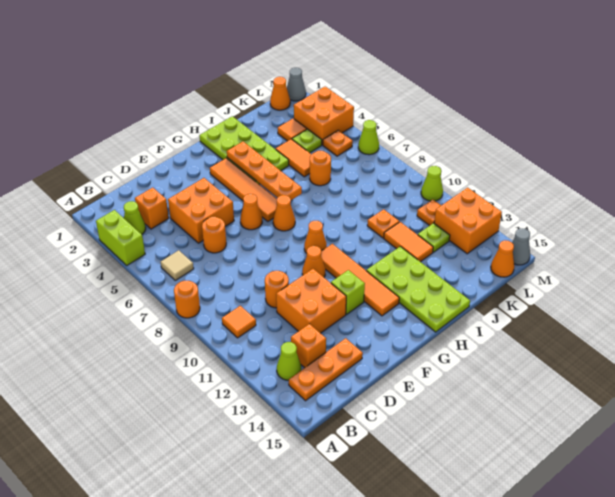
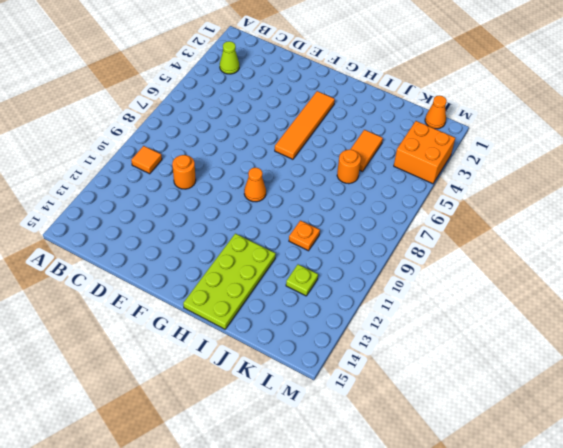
none -> lime 1x2 brick [96,210,145,265]
none -> orange 1x1 round brick [174,281,200,318]
none -> tan 1x1 tile [161,250,194,280]
none -> lime 1x1 cone [277,342,301,380]

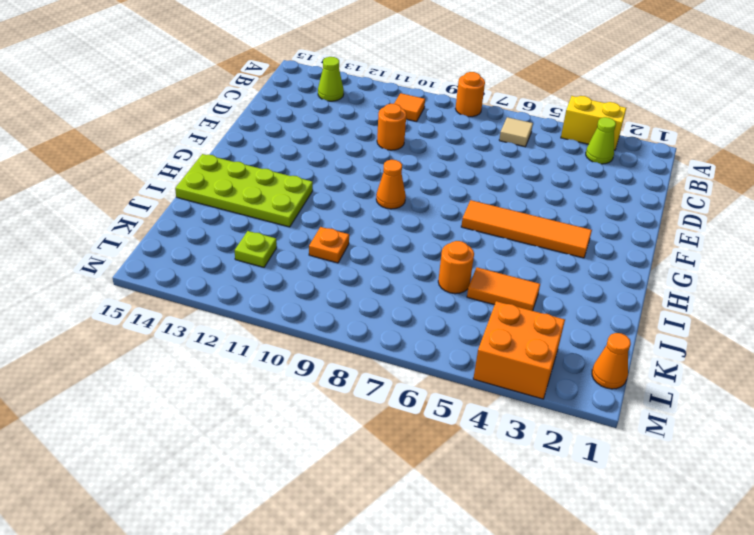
yellow 1x2 brick [561,96,626,150] -> lime 1x2 brick [96,210,145,265]
none -> orange 1x3 plate [289,338,363,401]
none -> orange 1x1 brick [135,187,169,229]
none -> orange 1x1 brick [291,324,326,368]
none -> orange 2x2 brick [168,178,234,243]

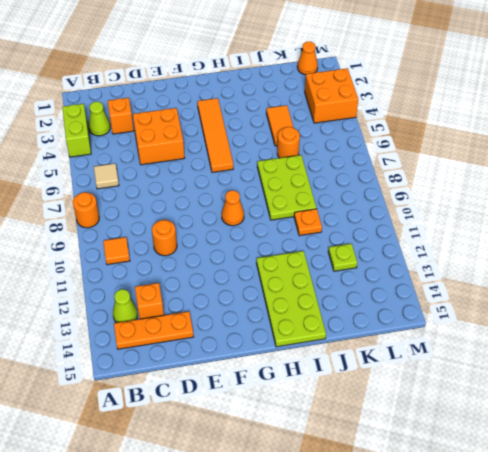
lime 2x3 plate [257,155,317,220] -> none
none -> orange 1x1 round brick [202,217,226,253]
none -> orange 2x2 brick [276,269,346,333]
none -> orange 1x1 cone [240,194,262,230]
none -> orange 1x1 cone [302,246,325,277]

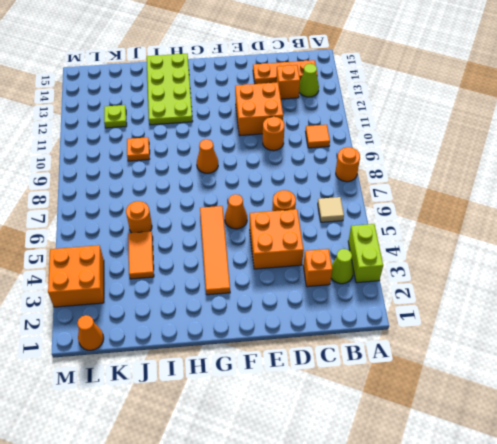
none -> orange 1x1 cone [302,246,325,277]
none -> lime 1x1 brick [331,270,365,314]
none -> orange 1x1 cone [273,195,295,231]
none -> orange 1x4 tile [321,244,399,316]

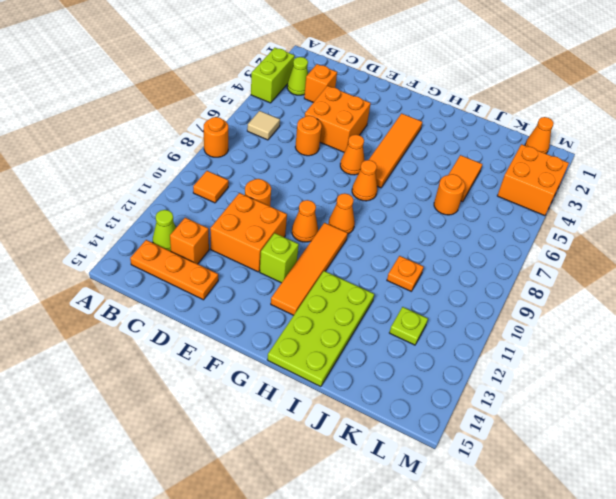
none -> lime 2x4 plate [199,116,289,184]
none -> orange 1x2 tile [384,222,433,262]
none -> orange 1x1 tile [278,119,307,141]
none -> lime 1x1 plate [292,129,322,153]

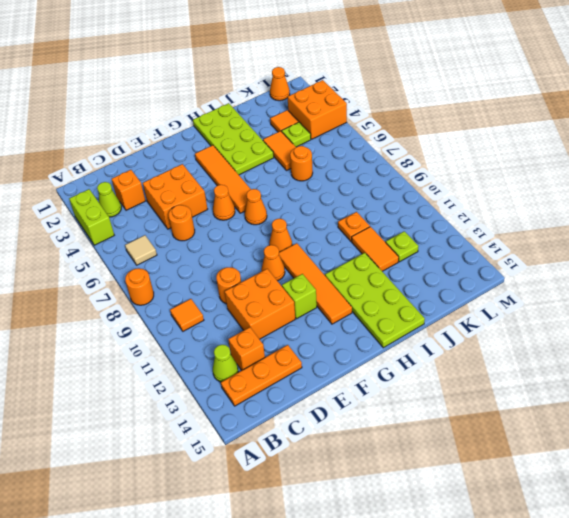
none -> orange 1x1 plate [323,130,353,156]
none -> orange 1x1 plate [417,200,441,226]
none -> orange 2x2 brick [434,188,502,254]
none -> orange 1x1 cone [491,240,514,277]

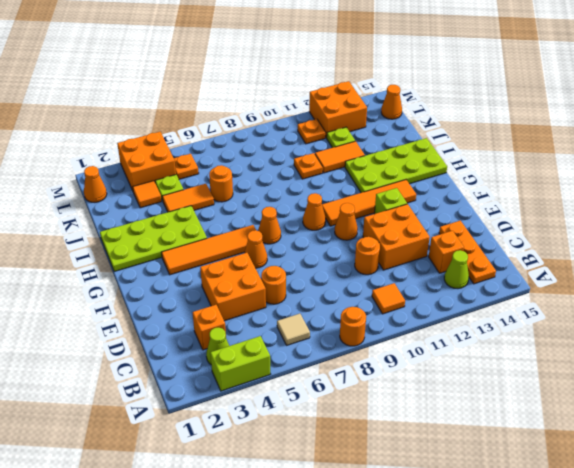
none -> grey 1x1 cone [287,68,306,101]
none -> lime 1x1 cone [358,120,379,155]
none -> lime 1x1 cone [421,166,443,201]
none -> grey 1x1 cone [512,228,530,265]

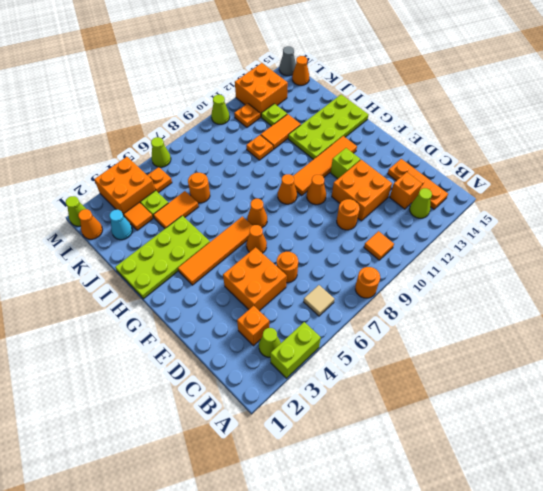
cyan 1x1 cone [109,210,132,240] -> none
lime 1x1 cone [65,196,86,226] -> grey 1x1 cone [287,68,306,101]
none -> orange 1x4 plate [227,142,302,200]

